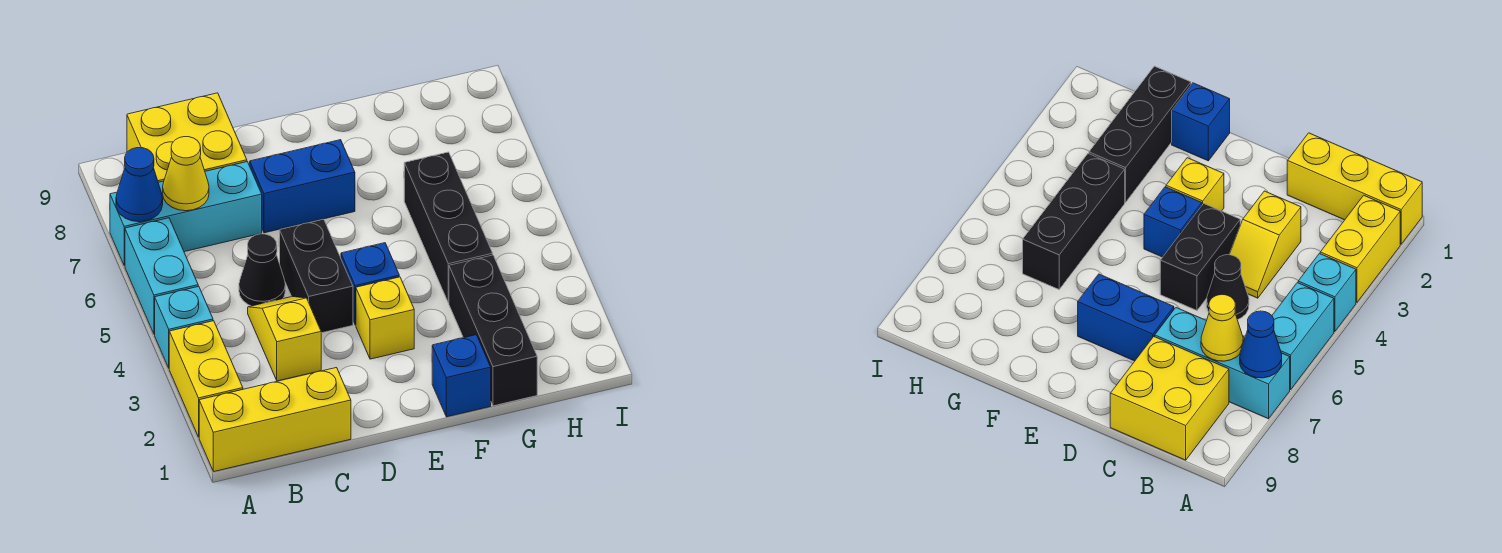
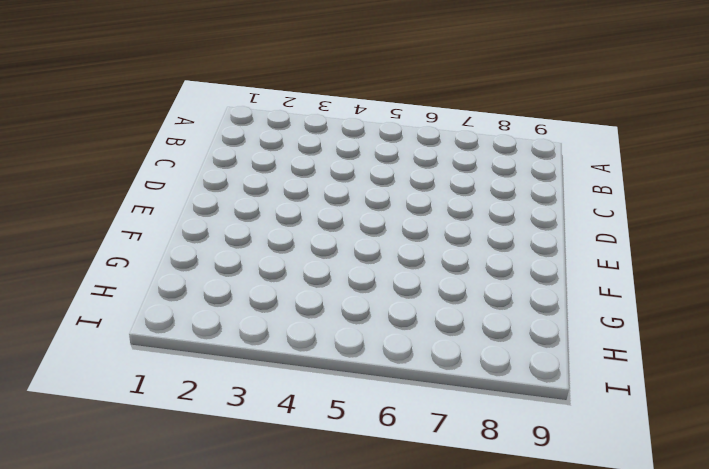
none -> yellow 1x3 brick [199,368,351,472]
none -> yellow 1x2 brick [169,321,243,437]
none -> cyan 1x1 brick [155,286,213,368]

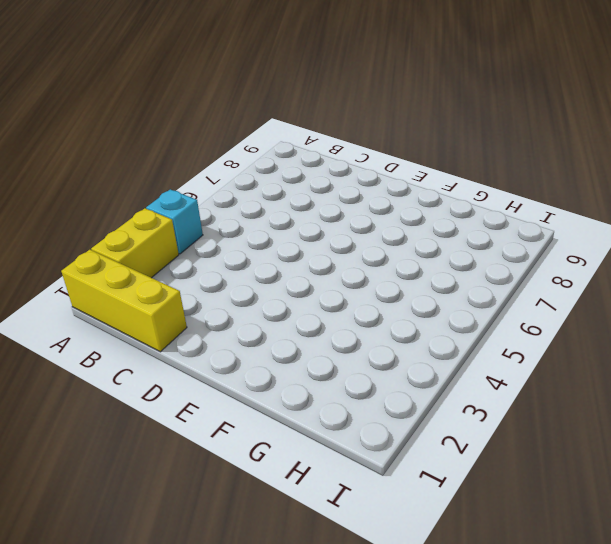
none -> cyan 1x2 brick [125,218,198,334]
none -> cyan 1x3 brick [110,162,262,266]
none -> yellow 2x2 brick [127,93,247,182]

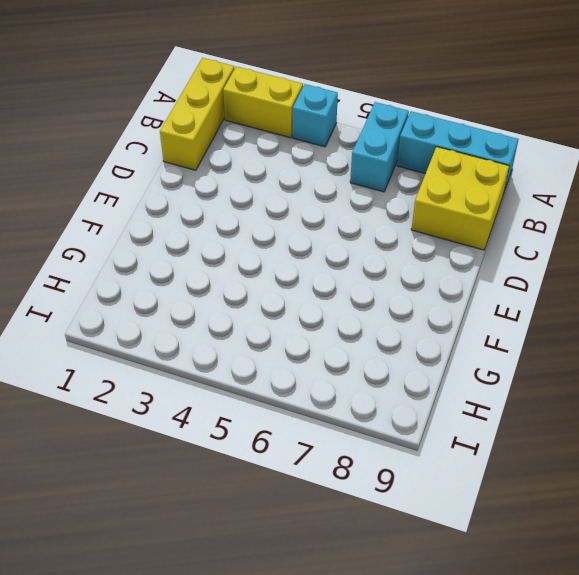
cyan 1x2 brick [350,102,409,192] -> cyan 1x2 brick turned to [125,218,198,334]
cyan 1x3 brick [397,111,518,192] -> cyan 1x3 brick turned to [110,162,262,266]
none -> yellow 1x2 slope [248,297,321,381]
none -> black 1x1 cone [239,234,285,306]
none -> black 1x2 brick [280,219,353,333]

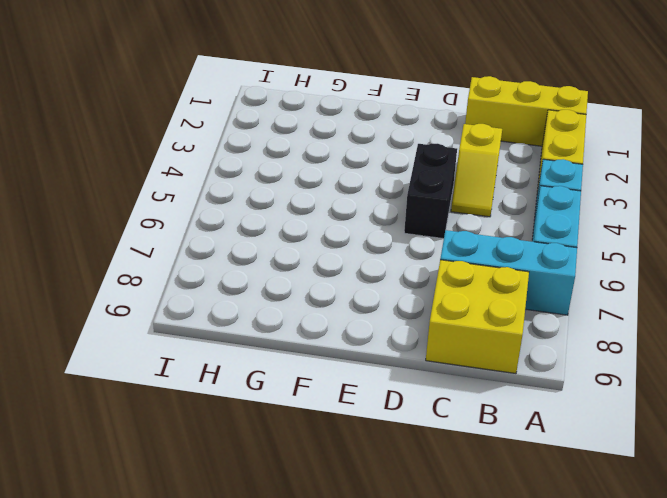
none -> black 1x1 cone [239,234,285,306]
none -> blue 1x2 brick [250,140,355,233]
none -> yellow 1x1 brick [356,277,414,359]

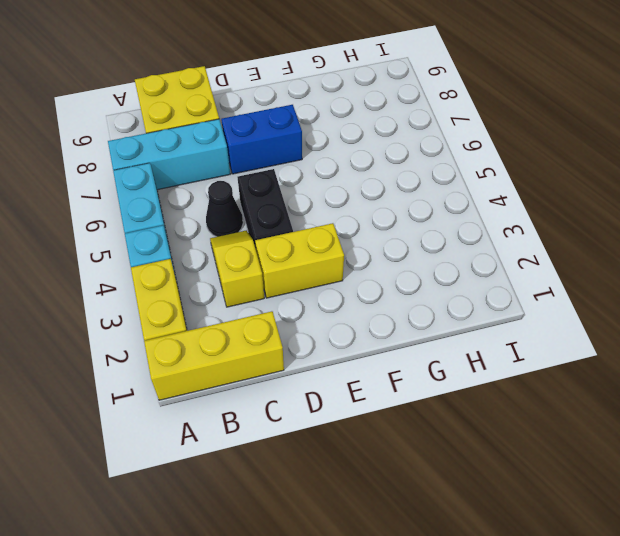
yellow 1x2 brick [255,223,344,298] -> yellow 1x1 brick [356,277,414,359]
none -> blue 1x1 brick [341,243,399,325]
none -> blue 1x1 brick [432,335,491,417]
none -> black 1x3 brick [449,255,537,406]

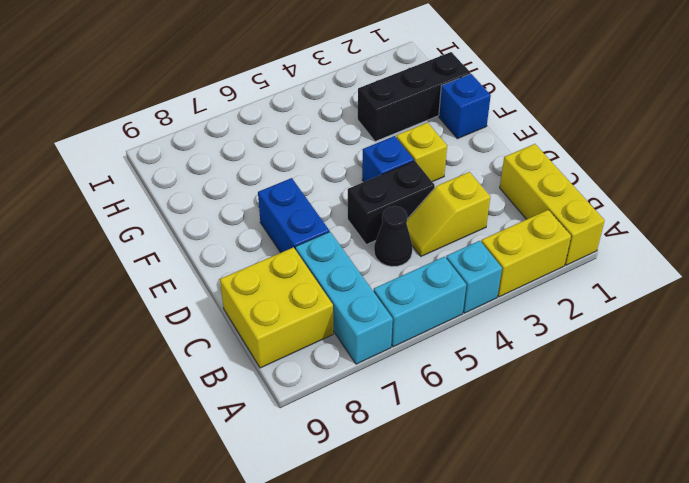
none -> black 1x3 brick [404,152,493,303]
none -> blue 1x1 cone [116,148,163,222]
none -> yellow 1x1 cone [163,137,209,211]

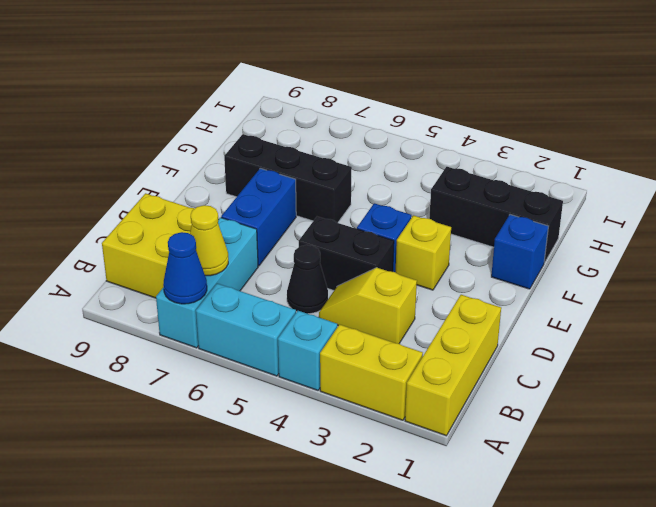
black 1x3 brick [224,134,352,223] -> black 1x3 brick moved to [404,152,493,303]

